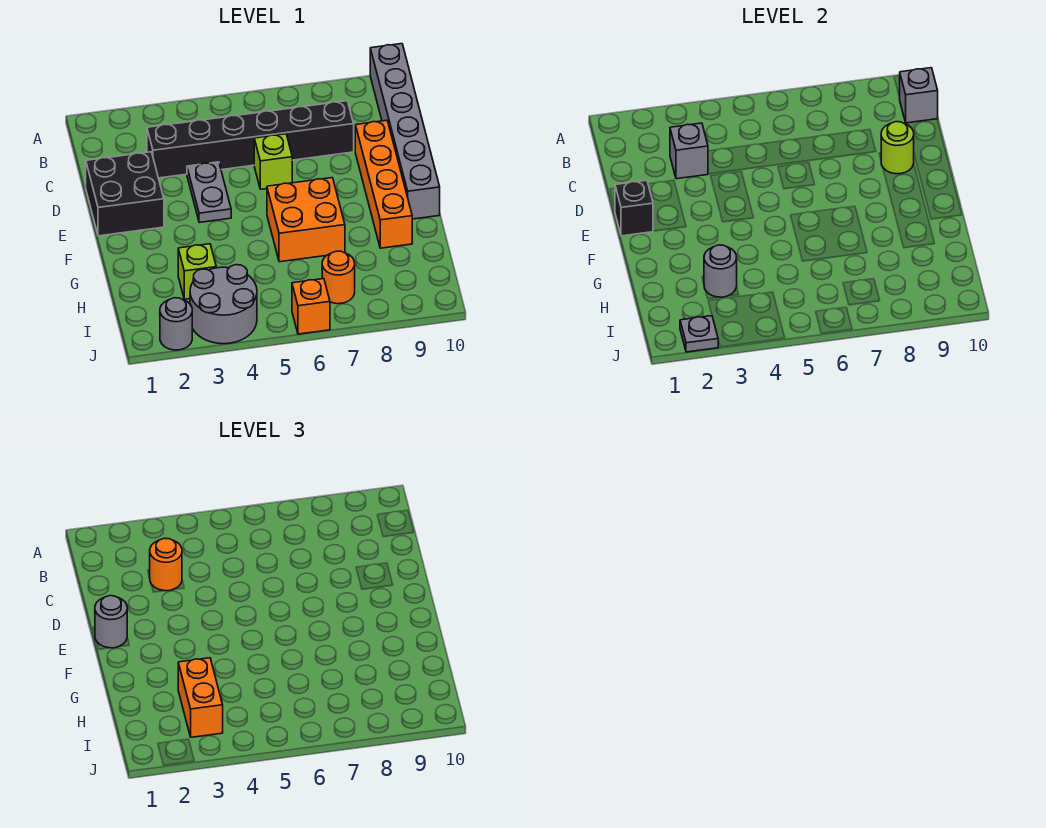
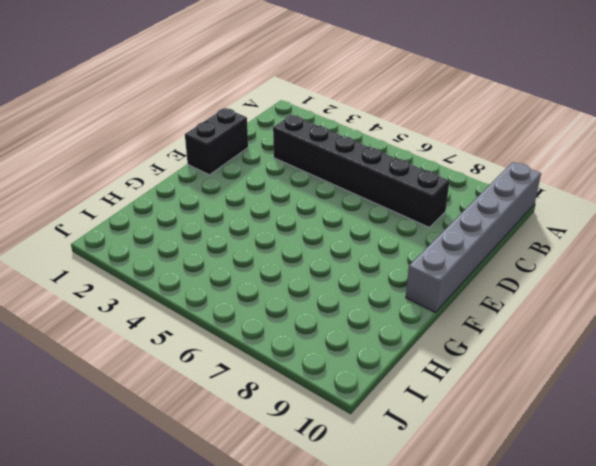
black 1x2 brick [185,108,248,175] -> black 2x2 brick [86,152,164,236]
none -> grey 1x2 plate [187,162,231,223]
none -> lime 1x1 brick [254,134,292,189]
none -> orange 1x4 brick [355,120,412,248]

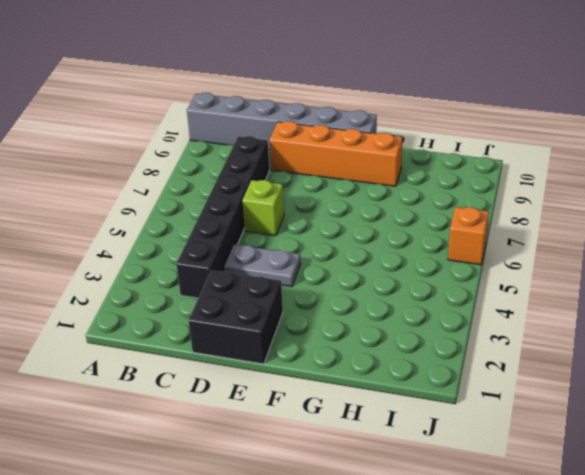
none -> orange 2x2 brick [267,178,345,262]
none -> lime 1x1 brick [178,244,216,299]
none -> grey 2x2 round brick [190,265,257,344]

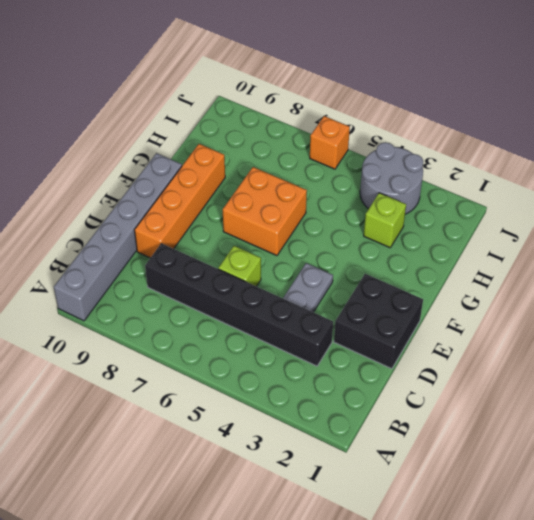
none -> orange 1x1 round brick [322,251,355,304]
none -> grey 1x1 round brick [160,298,192,350]
none -> grey 1x1 brick [900,68,938,123]

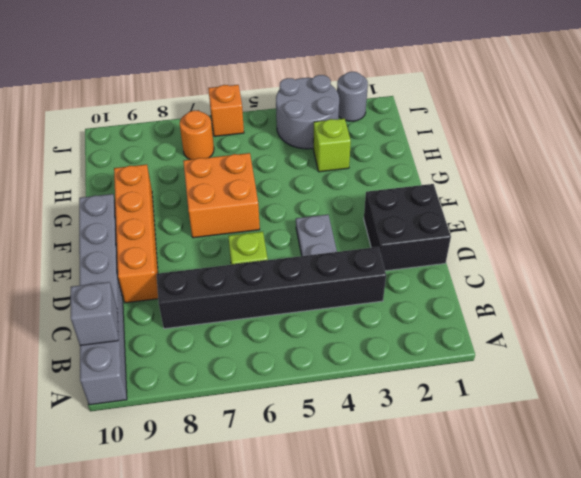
none -> grey 1x1 brick [670,123,708,179]
none -> lime 1x1 round brick [881,122,914,174]
none -> black 1x1 brick [615,180,653,236]

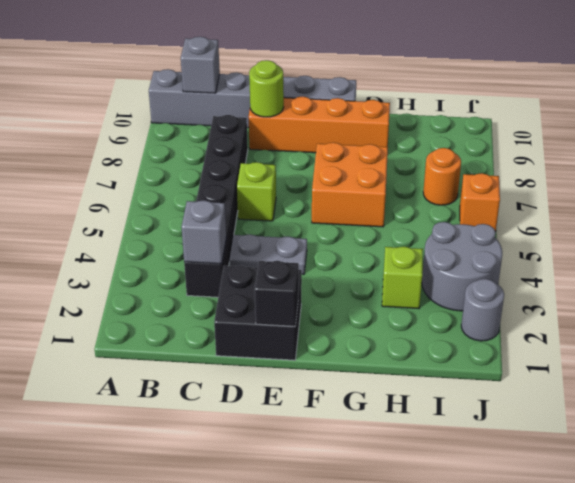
none -> grey 1x1 round brick [704,245,737,297]
none -> grey 1x1 plate [680,316,718,352]
none -> orange 1x1 round brick [150,538,182,591]

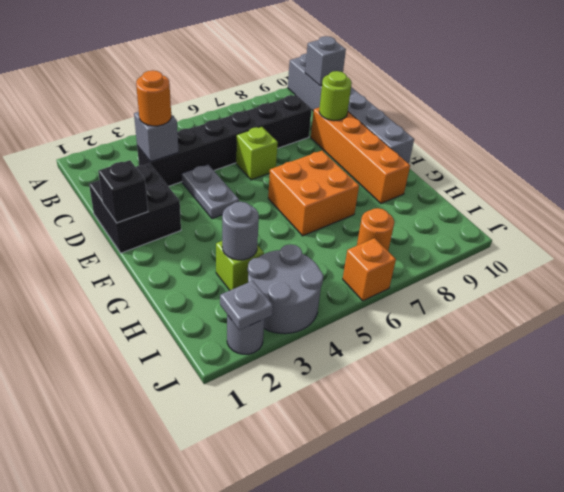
none -> grey 1x1 round brick [95,596,127,648]
none -> orange 1x2 brick [178,658,223,737]

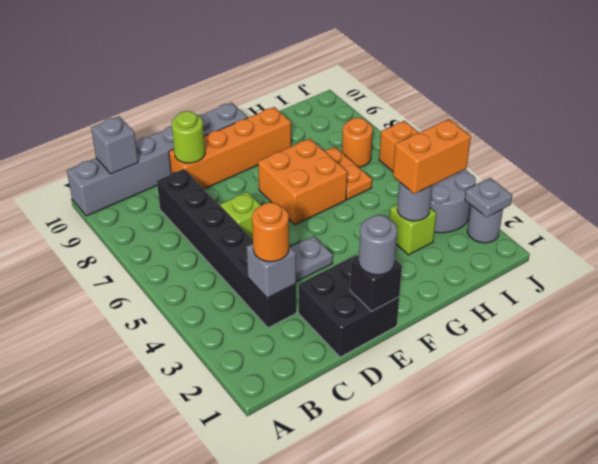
orange 1x2 plate [325,147,372,200] -> none

